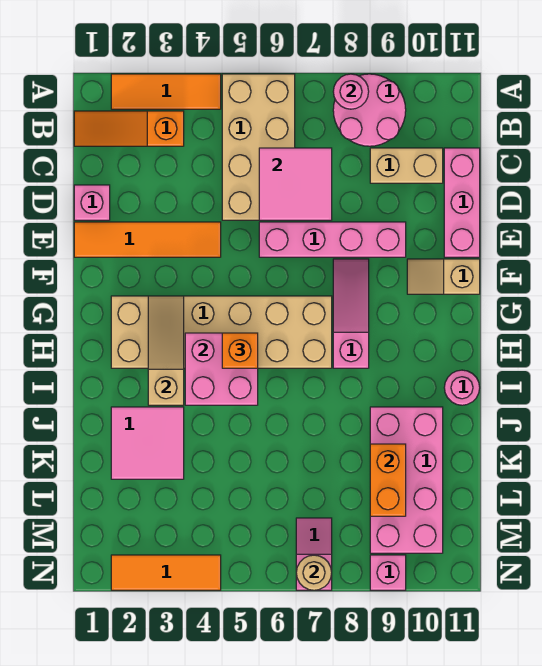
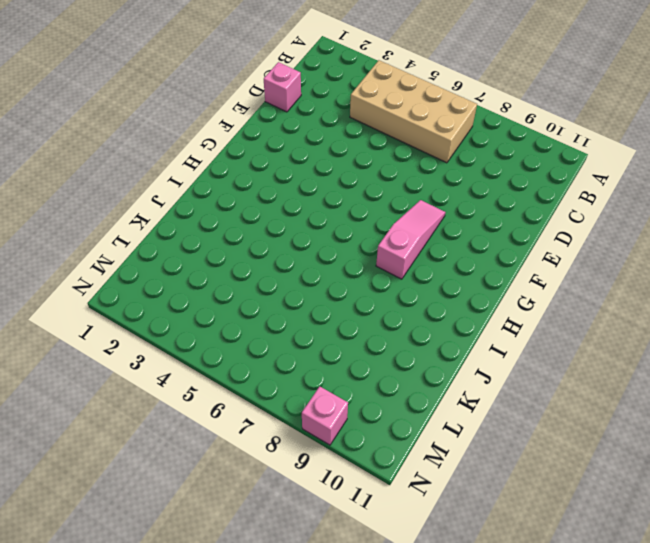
tan 2x4 brick [350,60,477,163] -> tan 2x4 brick turned to [222,74,295,220]
none -> orange 1x3 tile [111,74,221,109]
none -> pink 2x2 round brick [333,74,406,146]
none -> orange 1x3 slope [74,111,184,146]

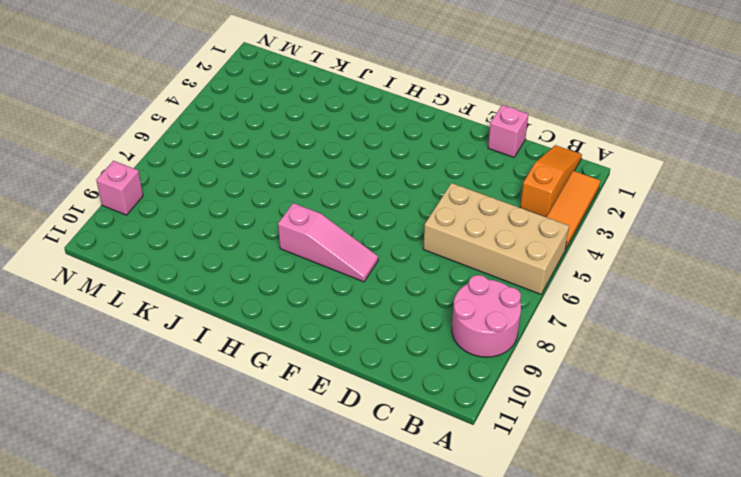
none -> tan 1x2 brick [370,148,443,183]
none -> pink 1x3 brick [444,148,480,257]
none -> orange 1x4 tile [74,222,221,257]

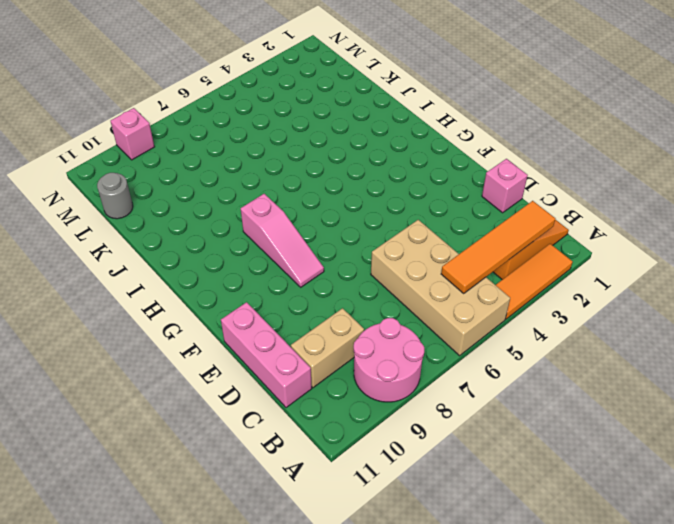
orange 1x4 tile [441,201,555,293] -> orange 1x4 tile moved to [74,222,221,257]
grey 1x1 round brick [97,173,133,219] -> none
none -> pink 1x4 brick [259,222,406,257]
none -> tan 1x2 slope [407,259,480,294]
none -> tan 2x6 brick [111,296,332,368]

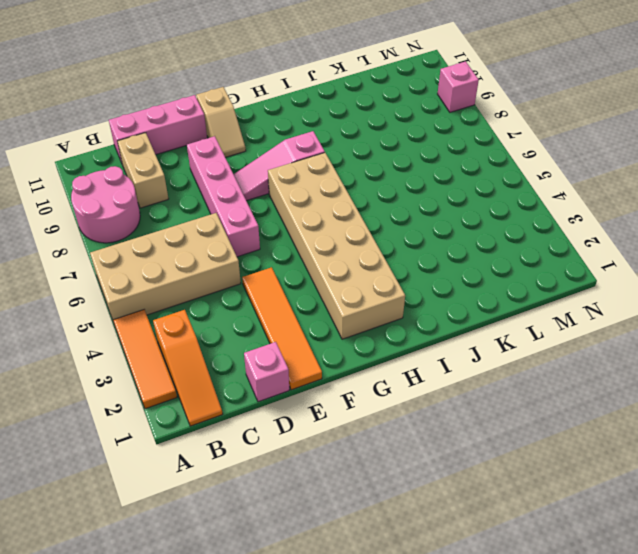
none -> pink 1x1 round brick [444,370,480,405]
none -> pink 2x2 tile [111,407,184,479]
none -> pink 2x4 brick [370,407,443,553]

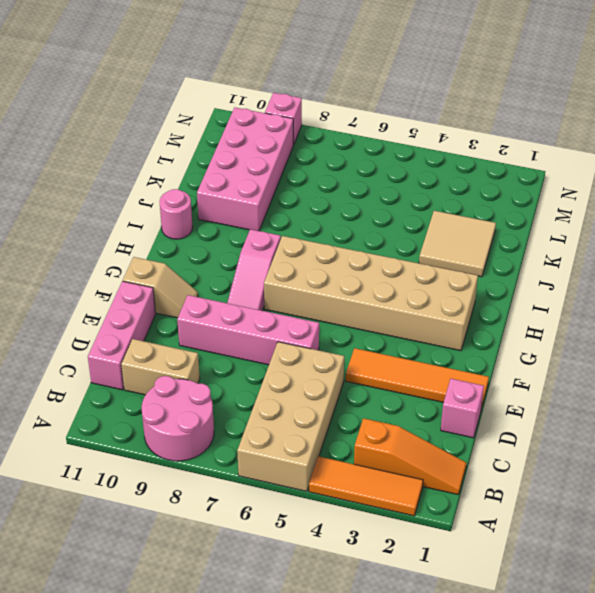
tan 2x2 tile [419,211,496,277] -> pink 2x2 tile [111,407,184,479]
none -> pink 1x2 slope [296,518,332,590]
none -> orange 1x3 tile [111,555,221,590]
none -> pink 1x1 round brick [333,74,369,109]

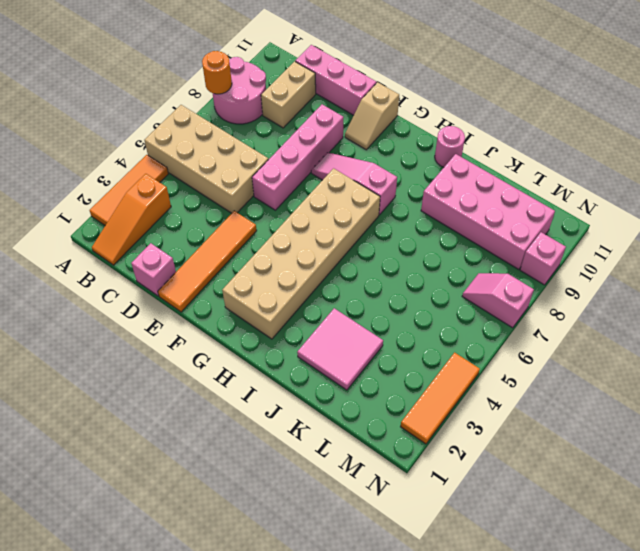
orange 1x1 round brick [202,51,232,94] -> pink 1x1 round brick [333,74,369,109]
none -> pink 2x2 tile [259,148,332,220]
none -> tan 1x3 slope [148,296,184,405]
none -> pink 2x2 brick [185,333,258,405]

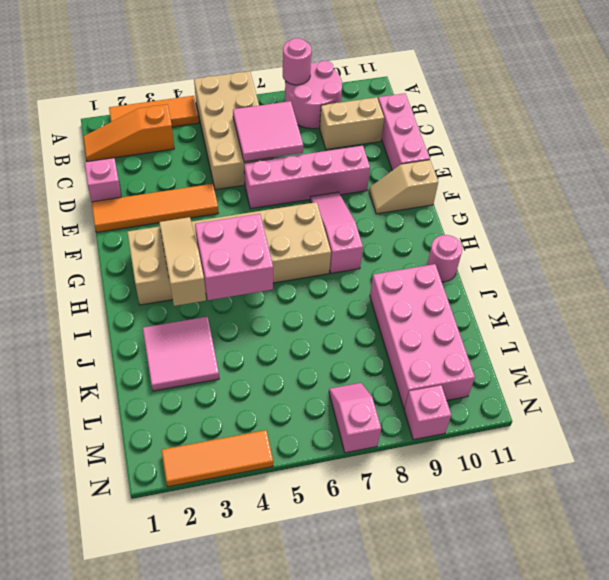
none -> orange 1x2 brick [370,444,406,516]
none -> tan 1x1 round brick [296,555,332,590]
none -> orange 1x1 brick [222,333,258,368]

